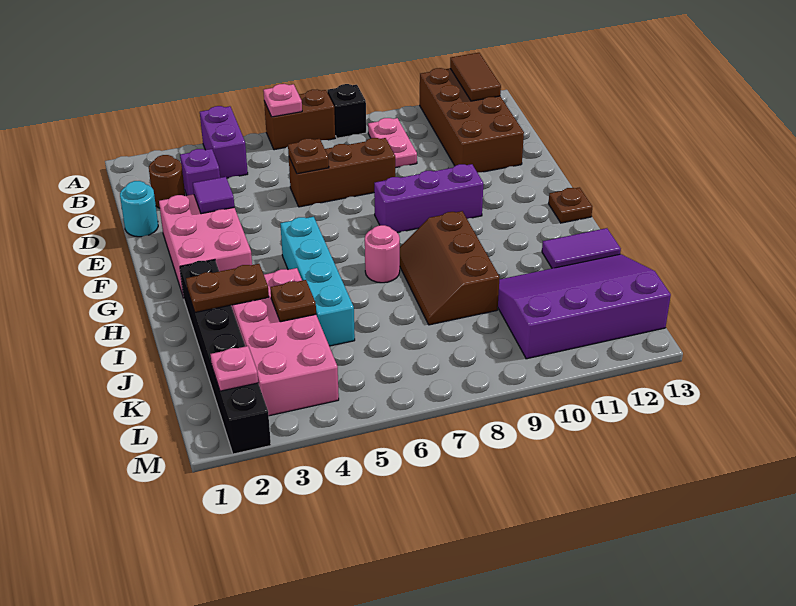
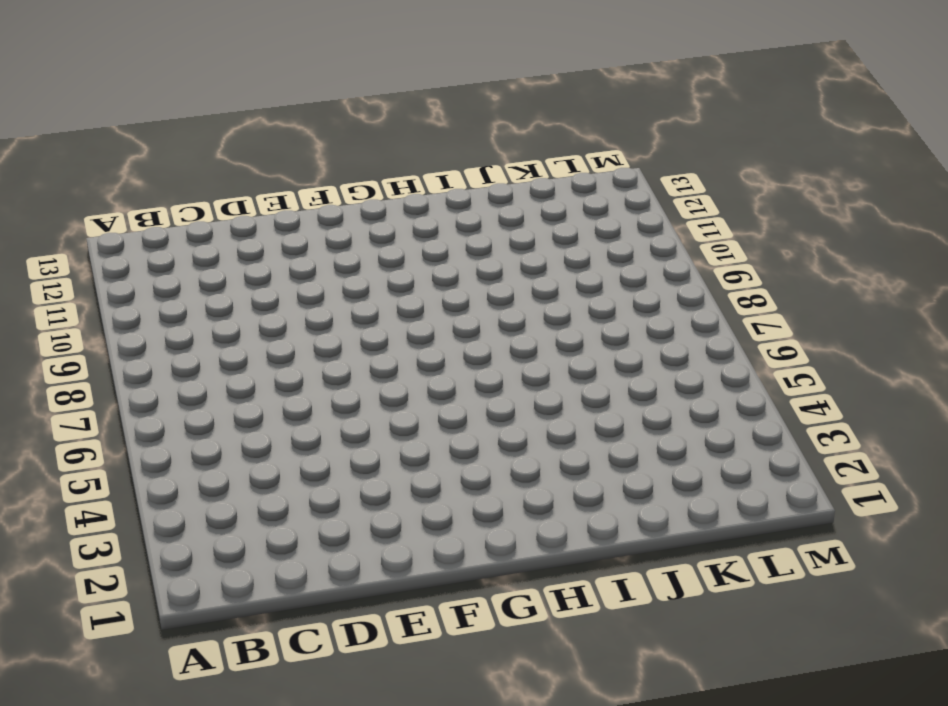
none -> purple 1x2 brick [200,106,248,178]
none -> brown 1x2 brick [264,90,335,150]
none -> black 1x1 brick [327,84,366,138]

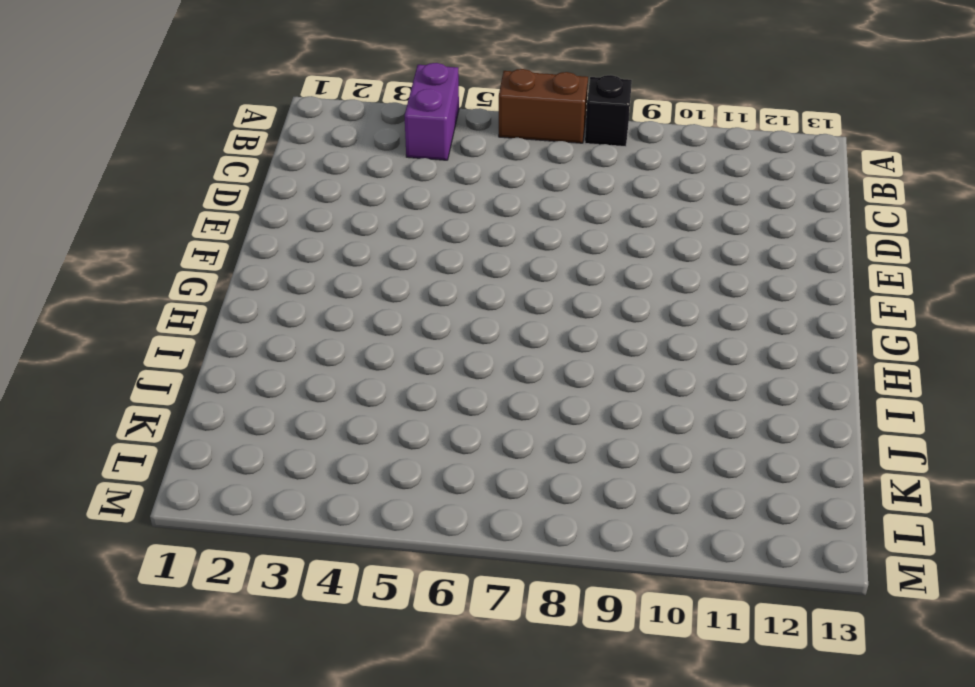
none -> brown 2x4 brick [420,68,524,173]
none -> pink 1x2 plate [368,118,417,168]
none -> brown 1x1 round brick [149,155,185,208]

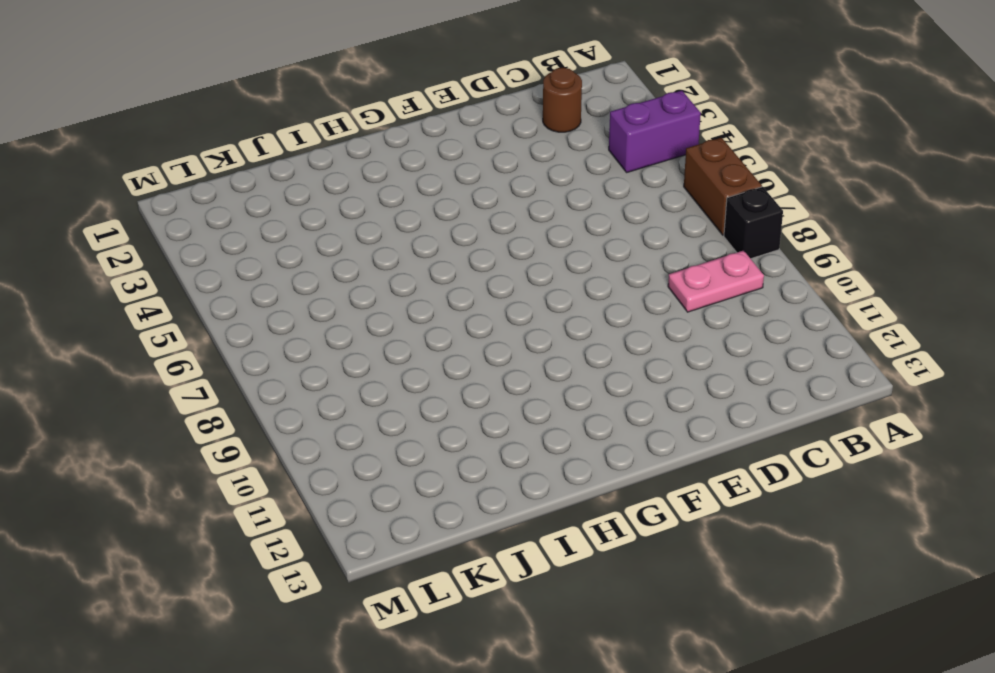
none -> brown 2x4 brick [420,68,524,173]
none -> purple 1x1 brick [180,149,220,195]
none -> cyan 1x1 round brick [120,181,158,237]

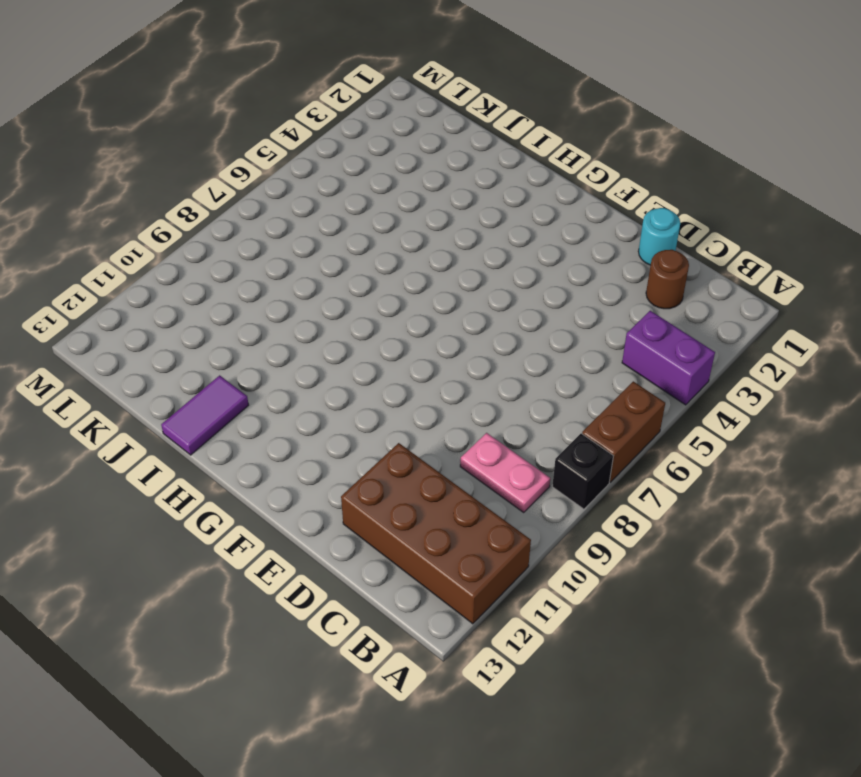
none -> purple 1x1 brick [180,149,220,195]
none -> brown 1x3 brick [289,138,395,207]
none -> pink 2x3 brick [159,194,252,298]

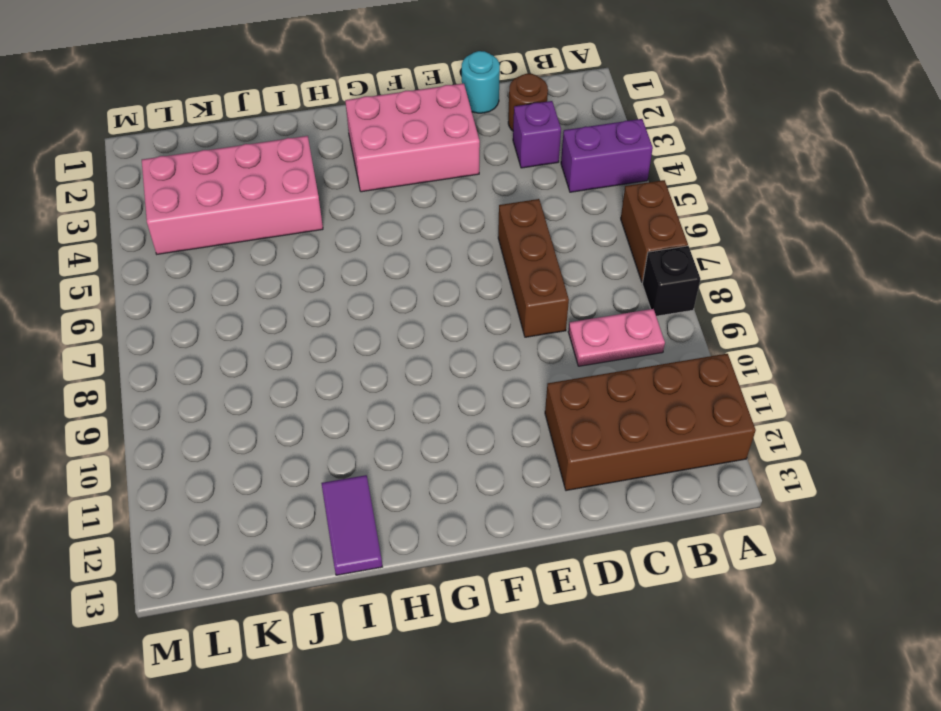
none -> purple 1x3 brick [374,164,483,233]
none -> cyan 1x4 brick [280,217,355,346]
none -> brown 1x1 plate [549,187,593,223]

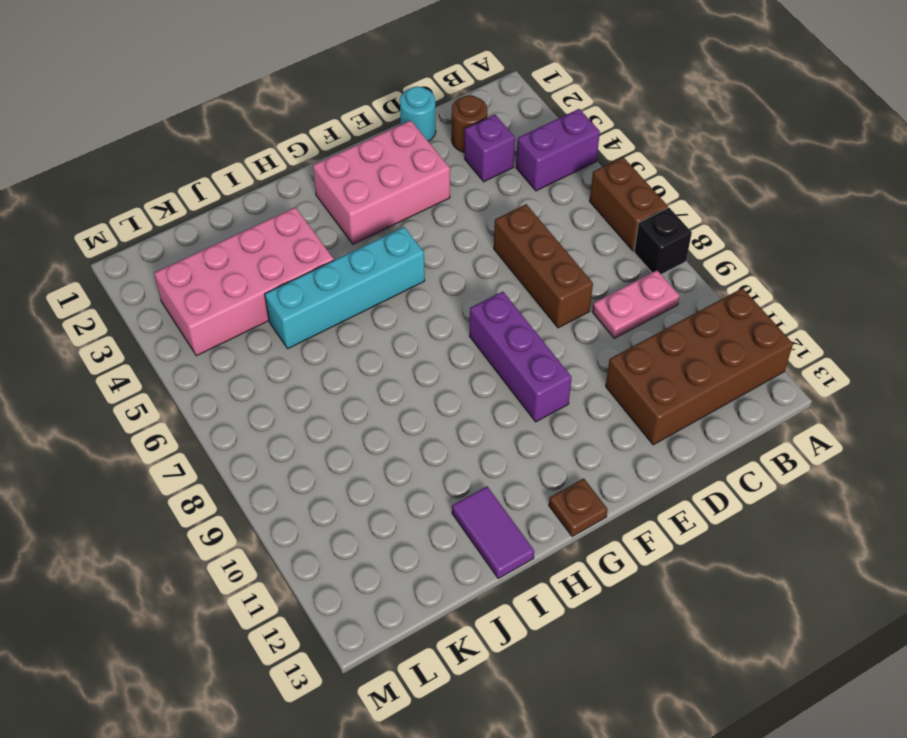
none -> black 1x6 brick [180,260,271,454]
none -> pink 1x1 round brick [365,225,400,283]
none -> brown 2x3 slope [400,211,500,325]

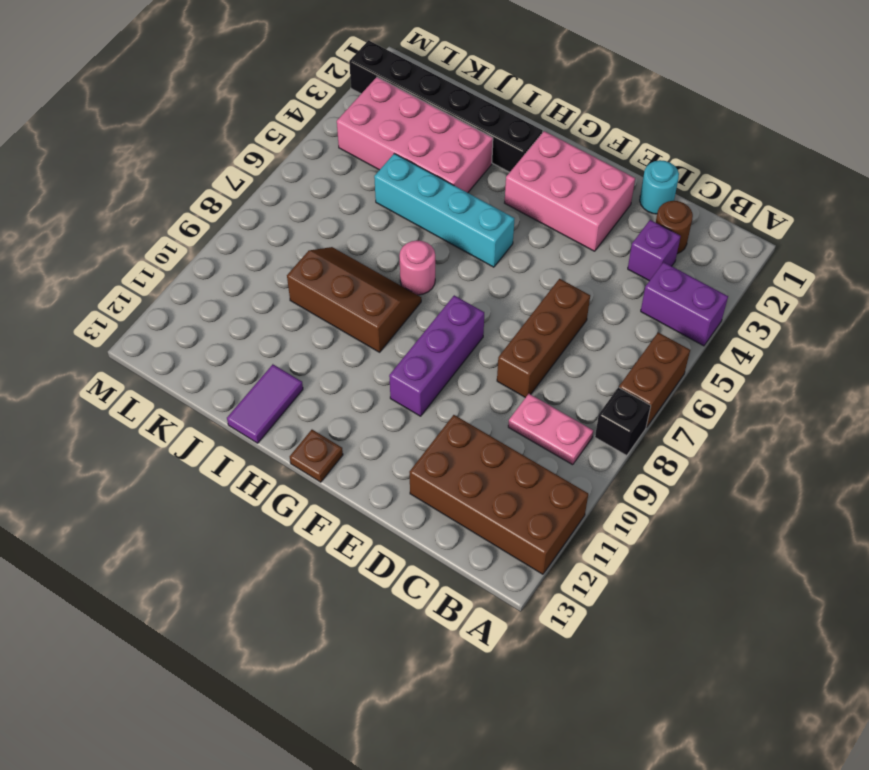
none -> purple 3x4 slope [498,254,671,359]
none -> pink 1x1 plate [263,84,302,117]
none -> brown 1x2 tile [450,53,501,101]

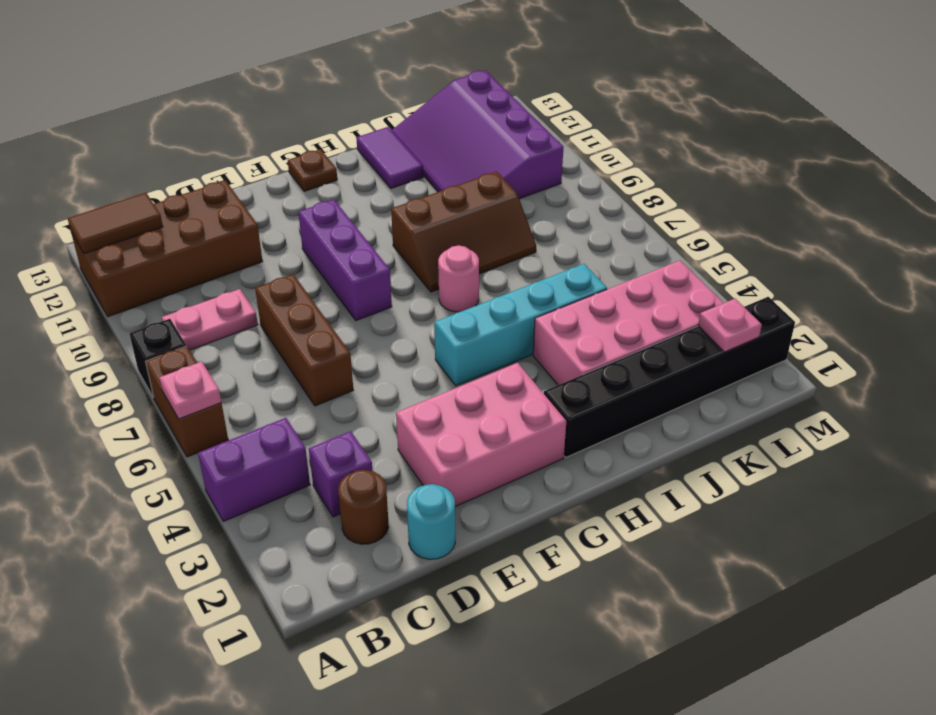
none -> brown 1x1 plate [288,139,329,174]
none -> purple 1x1 tile [193,177,234,214]
none -> brown 1x2 plate [186,264,269,312]

